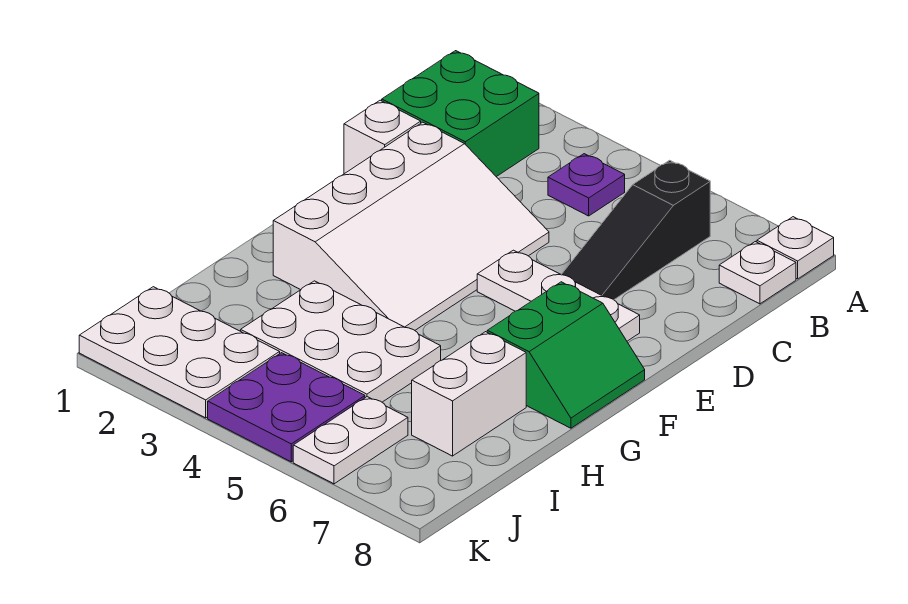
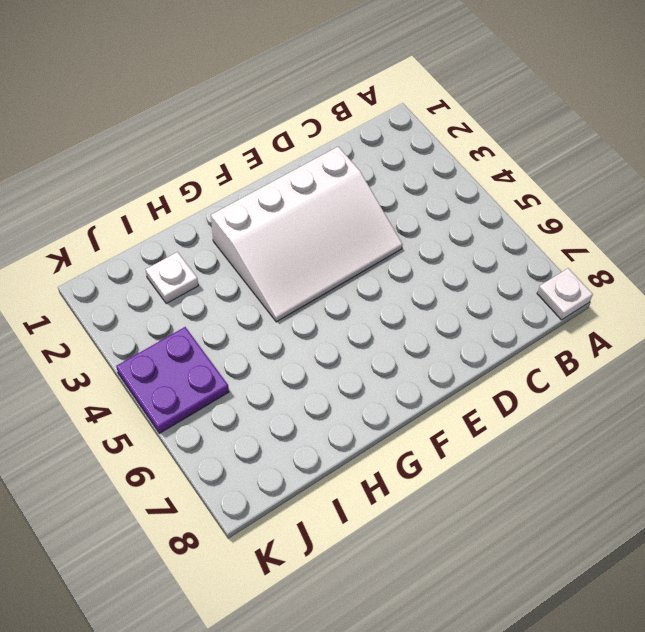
white 1x1 plate [146,252,198,303] -> white 1x1 plate moved to [719,242,796,304]
none -> green 2x2 brick [382,51,539,177]
none -> purple 1x1 plate [548,154,625,216]
none -> black 1x3 slope [561,160,710,300]

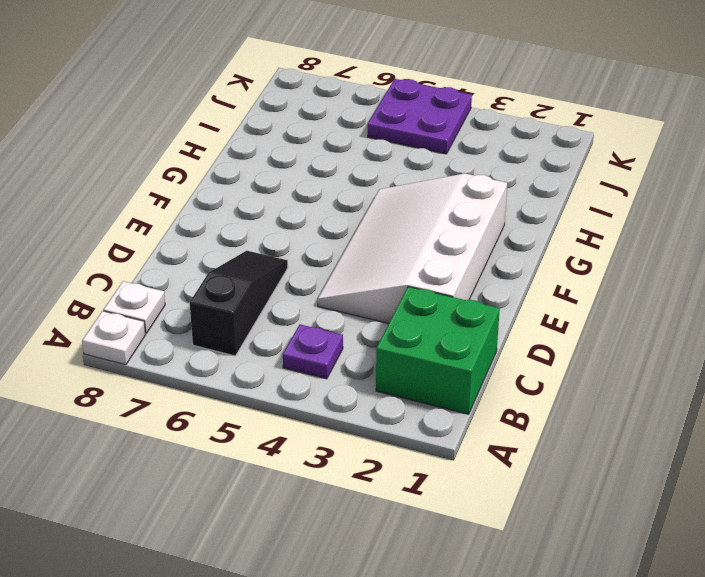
none -> white 1x1 brick [344,100,421,174]
none -> white 1x3 plate [477,250,640,341]
none -> green 2x2 slope [487,282,645,428]

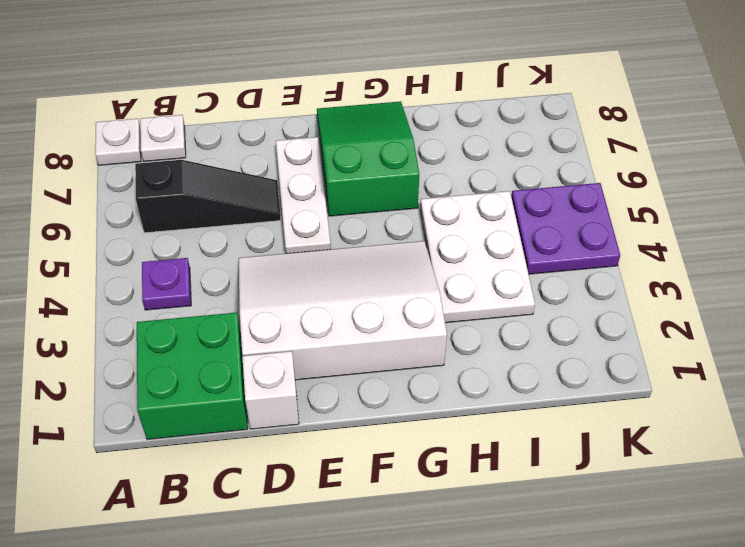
green 2x3 slope [317,101,419,216] -> green 2x2 slope [487,282,645,428]
none -> white 1x2 brick [412,332,526,456]
none -> white 2x3 plate [79,287,280,418]
none -> white 1x2 plate [293,397,408,484]

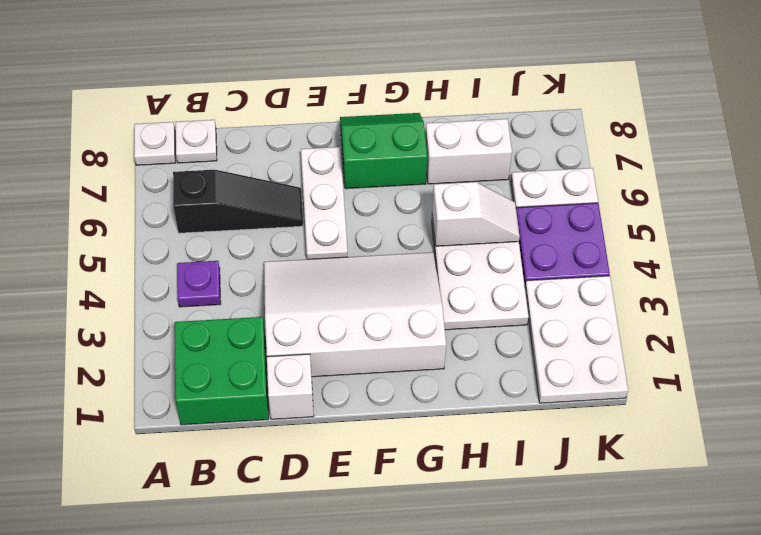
white 1x2 slope [432,182,520,246] -> none

